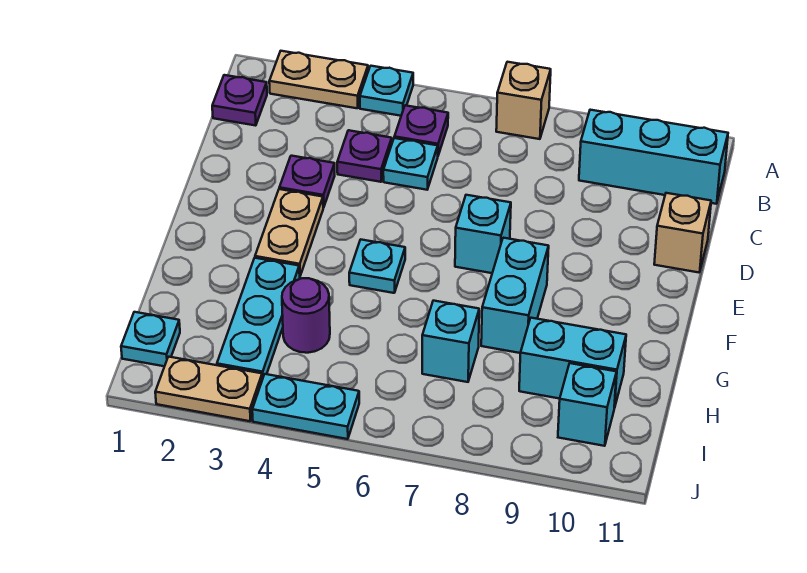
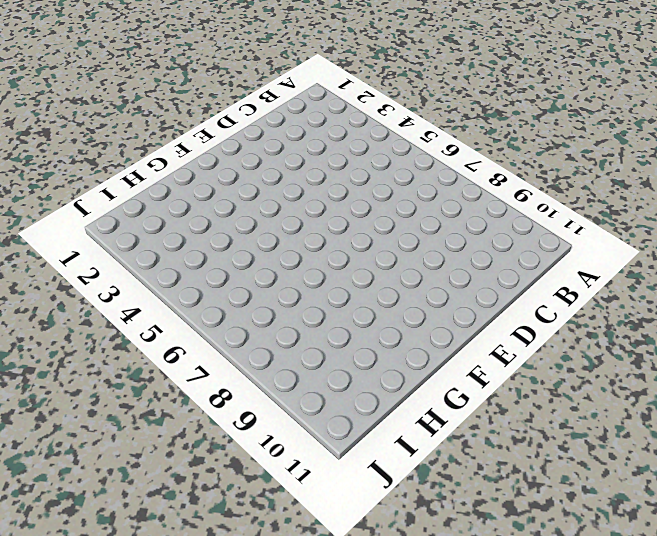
none -> tan 1x2 plate [269,51,368,108]
none -> cyan 1x1 plate [360,66,413,116]
none -> tan 1x1 brick [496,62,551,139]

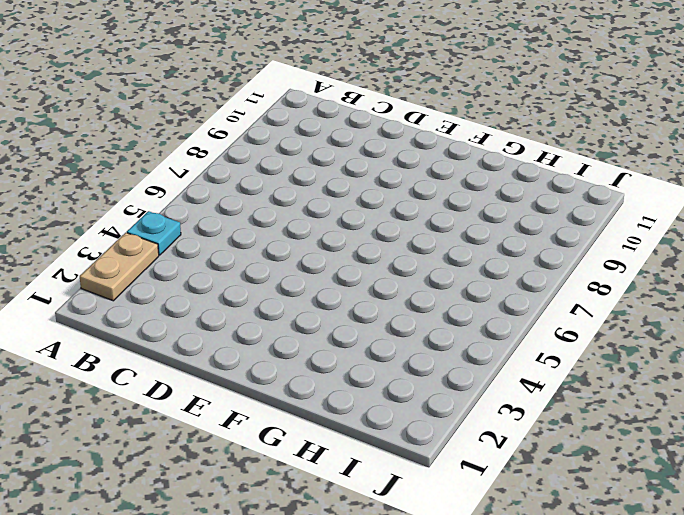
none -> tan 1x1 brick [496,62,551,139]
none -> purple 1x1 plate [212,75,267,126]
none -> purple 1x1 plate [394,105,448,155]

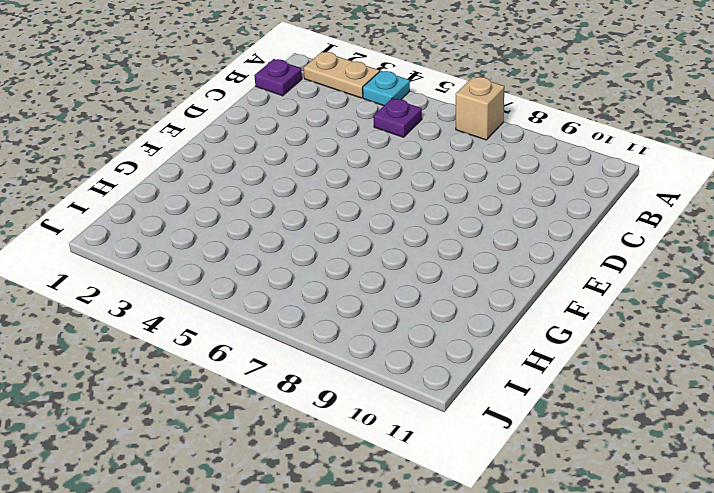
none -> cyan 1x3 brick [579,110,728,204]
none -> purple 1x1 plate [337,130,392,182]
none -> cyan 1x1 plate [383,138,438,190]

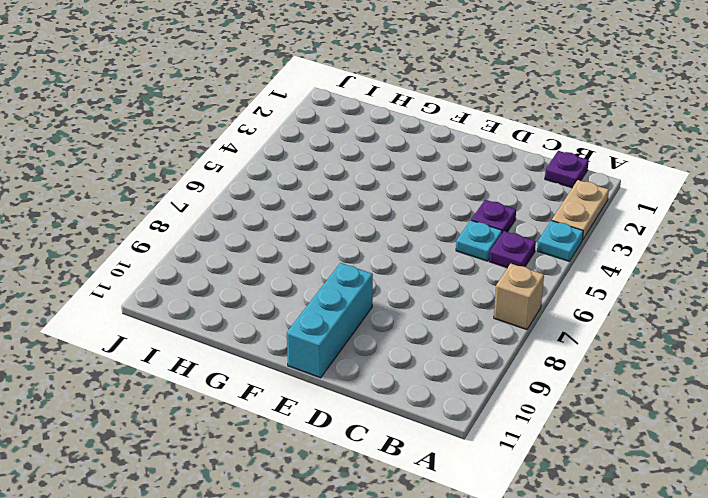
cyan 1x3 brick [287,263,373,378] -> cyan 1x3 brick moved to [579,110,728,204]
none -> purple 1x1 plate [279,156,335,207]
none -> tan 1x1 brick [654,193,711,272]
none -> tan 1x2 plate [255,189,324,275]

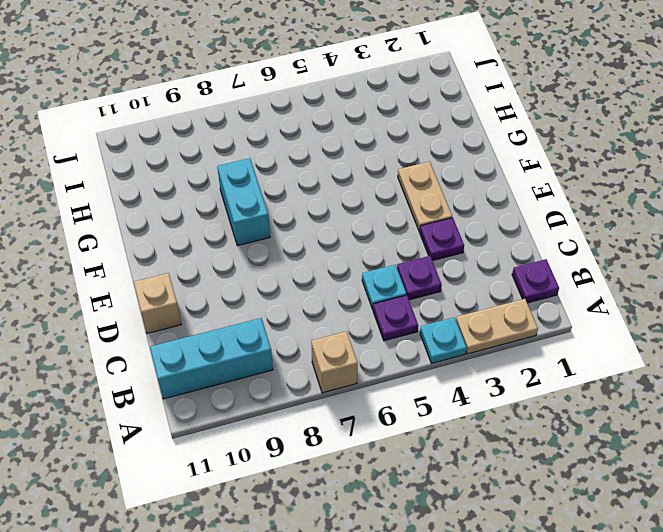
none -> cyan 1x1 brick [455,195,511,273]
none -> cyan 1x1 plate [349,240,405,293]
none -> cyan 1x3 plate [217,258,300,379]

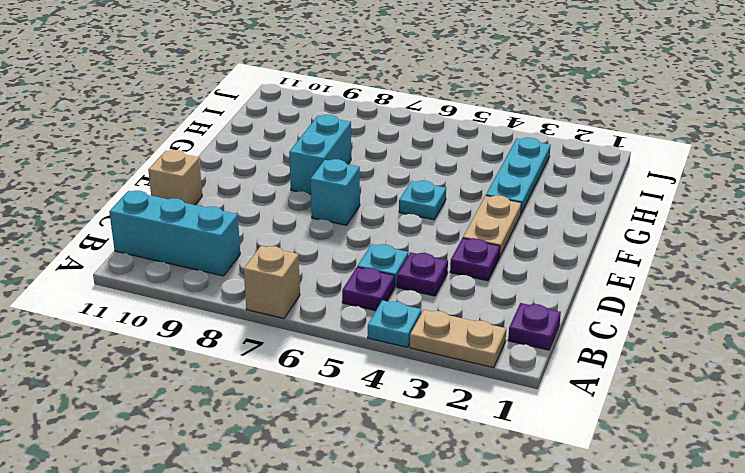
none -> purple 1x1 round brick [282,278,330,353]
none -> cyan 1x1 brick [422,301,479,382]
none -> cyan 1x2 brick [519,318,626,408]

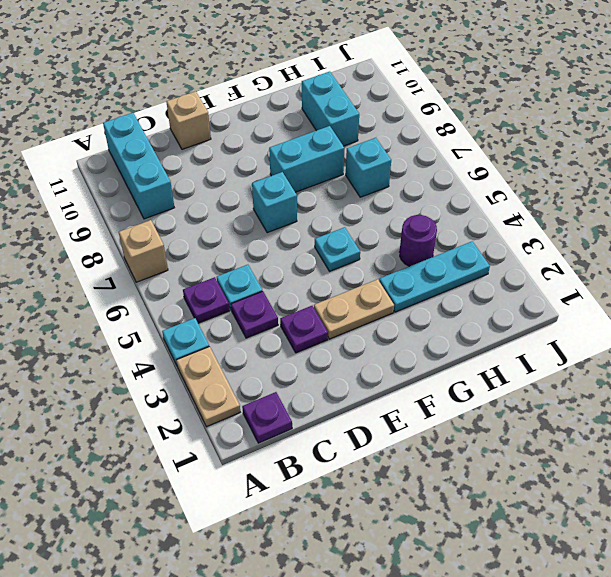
none -> cyan 1x1 plate [121,312,180,366]
none -> cyan 1x1 brick [558,363,617,446]
none -> tan 1x2 plate [155,357,262,421]

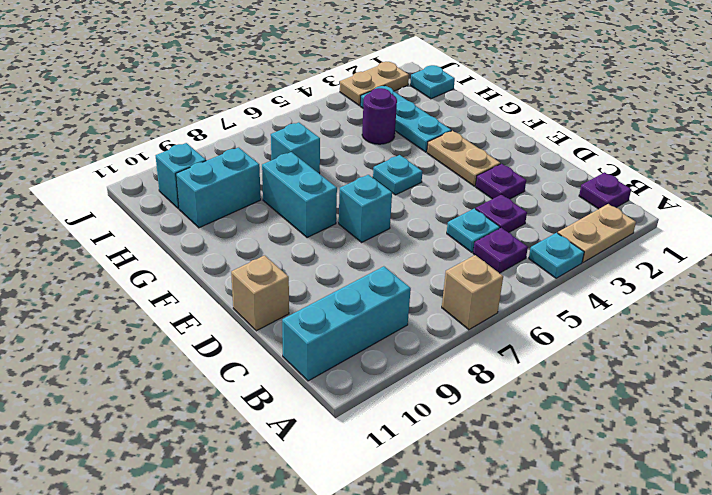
none -> cyan 1x2 plate [252,374,359,439]

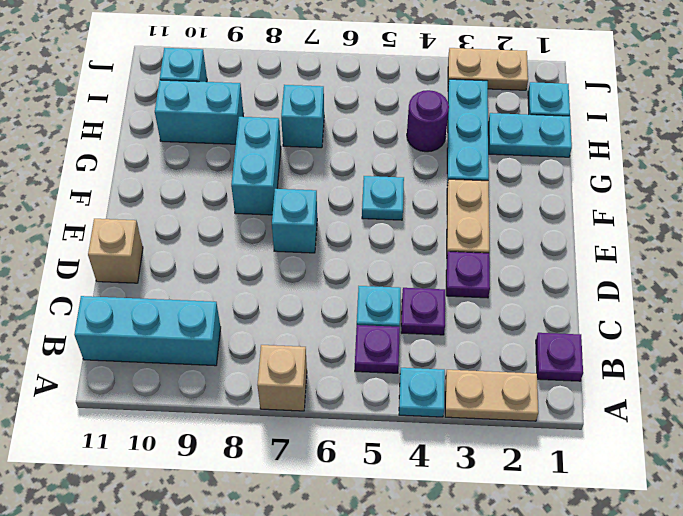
cyan 1x2 plate [488,113,572,157] -> cyan 1x2 plate moved to [252,374,359,439]

